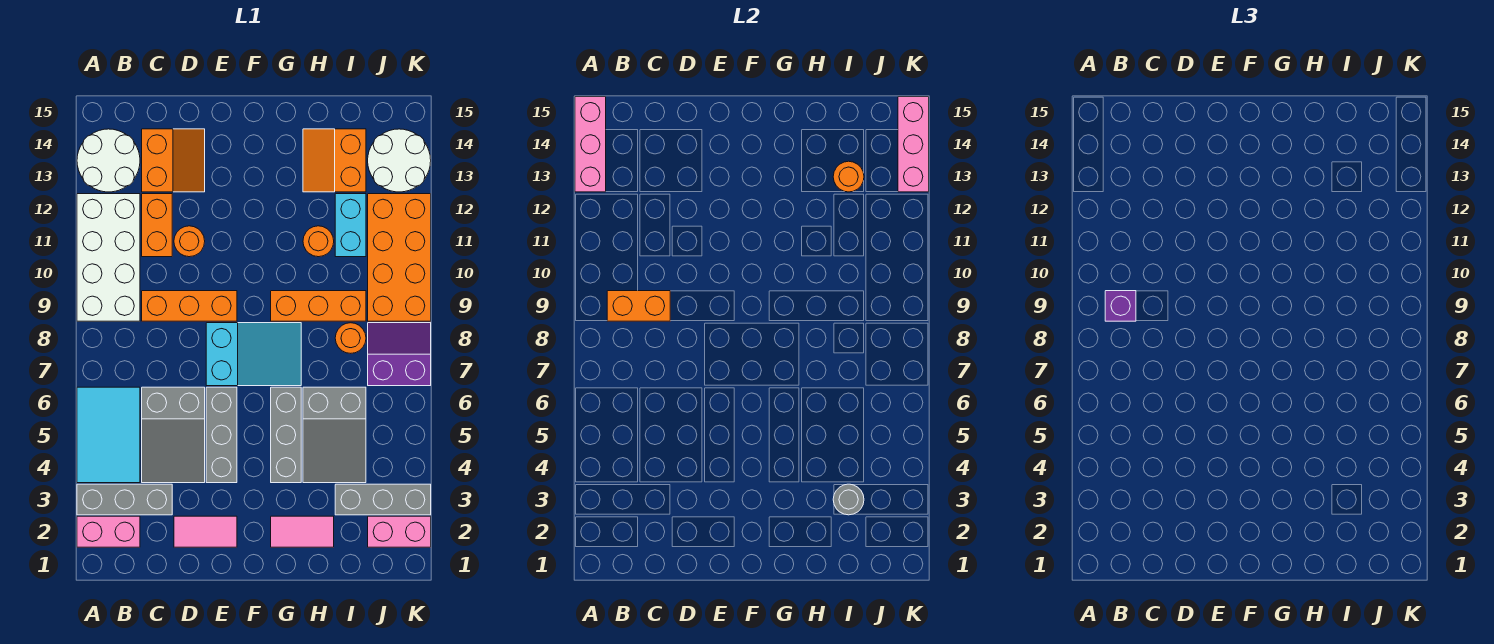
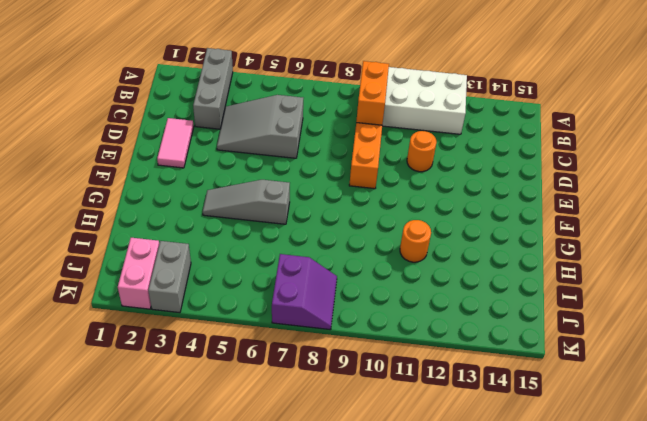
grey 1x3 slope [203,180,290,224] -> grey 1x3 brick [271,387,301,483]
grey 1x2 brick [148,241,191,313] -> grey 1x3 brick [335,484,431,515]
none -> pink 1x2 brick [77,516,140,547]
none -> cyan 2x3 tile [77,387,140,483]
none -> white 2x2 round brick [77,129,140,192]
none -> orange 1x2 brick [142,194,172,257]

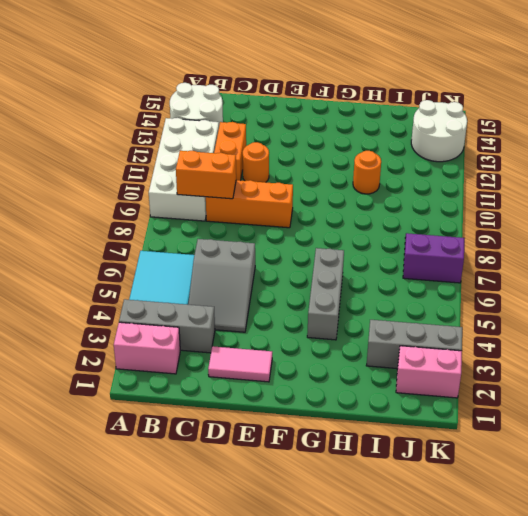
none -> orange 2x2 slope [142,129,205,192]
none -> grey 1x3 brick [206,387,237,483]
none -> cyan 2x3 slope [206,323,301,386]
none -> pink 1x2 tile [271,516,334,547]

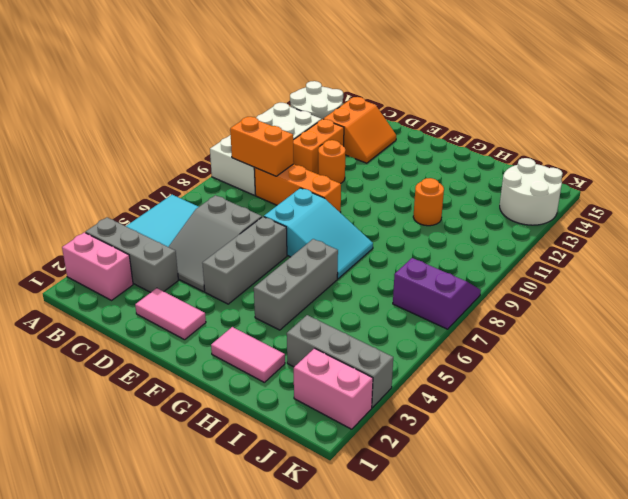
none -> orange 1x3 brick [271,291,366,321]
none -> grey 2x3 slope [303,387,366,483]
none -> orange 2x2 slope [303,129,366,192]
none -> orange 1x1 round brick [335,323,366,353]

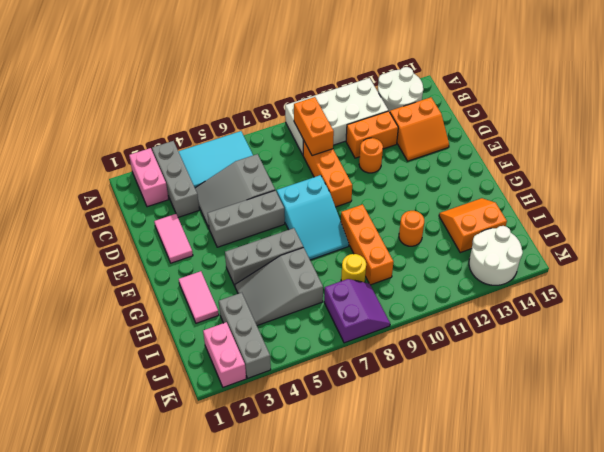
yellow 1x1 round brick [341,254,366,282] -> orange 1x1 round brick [335,323,366,353]
none -> cyan 1x2 brick [335,194,366,257]
none -> orange 2x4 brick [368,194,431,321]
none -> pink 1x3 brick [575,97,606,192]
none -> grey 1x1 round brick [833,484,864,515]

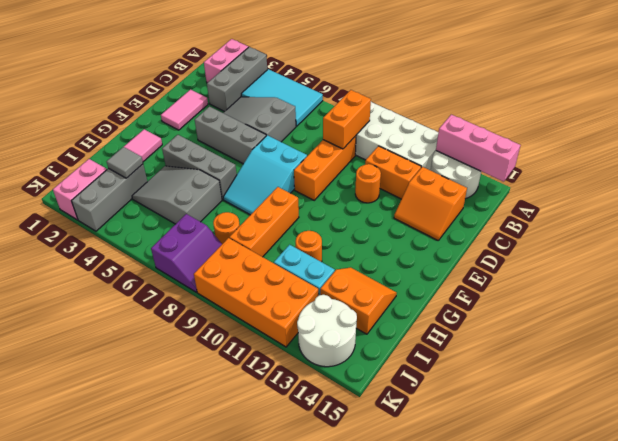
grey 1x1 tile [107,147,143,178] -> grey 1x1 round brick [833,484,864,515]
none -> orange 1x1 round brick [833,161,864,192]
none -> pink 1x3 brick [898,97,929,192]
none -> purple 1x1 brick [1105,291,1136,321]

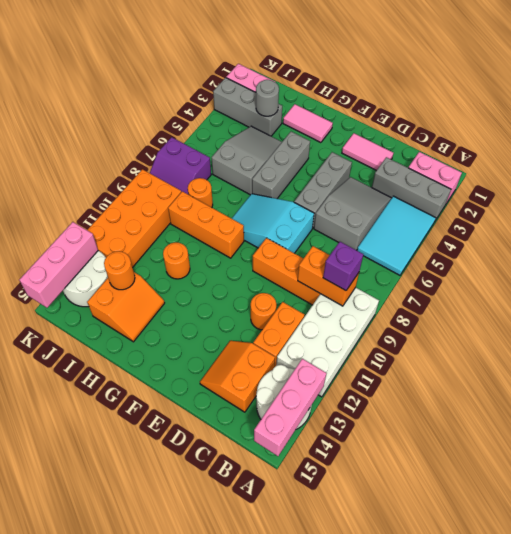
none -> cyan 1x2 brick [335,194,366,257]

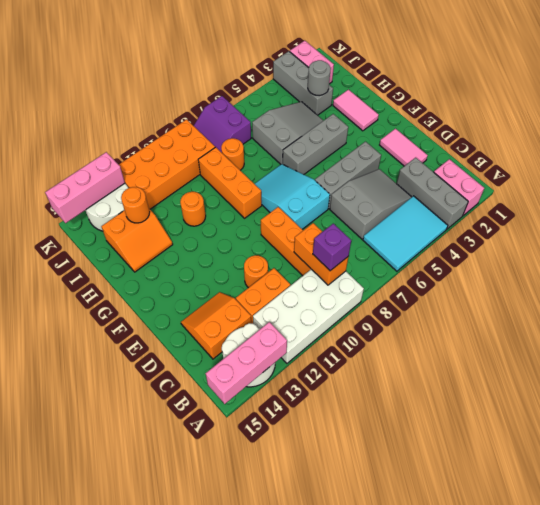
none -> cyan 1x2 brick [335,194,366,257]

